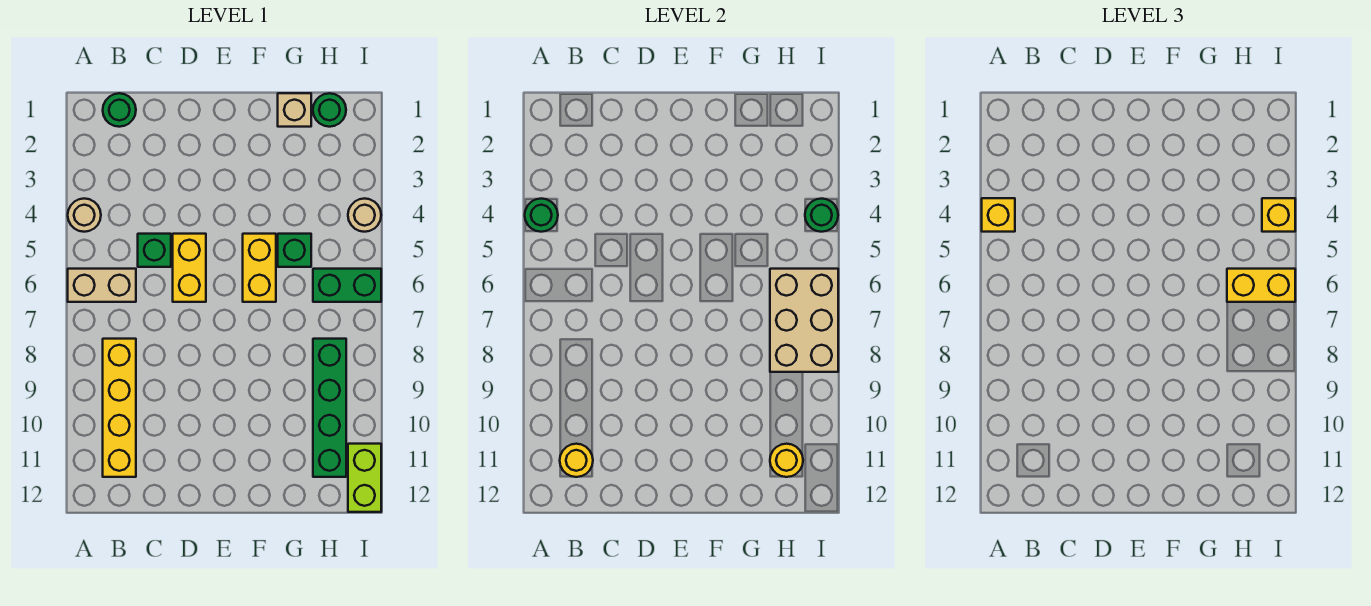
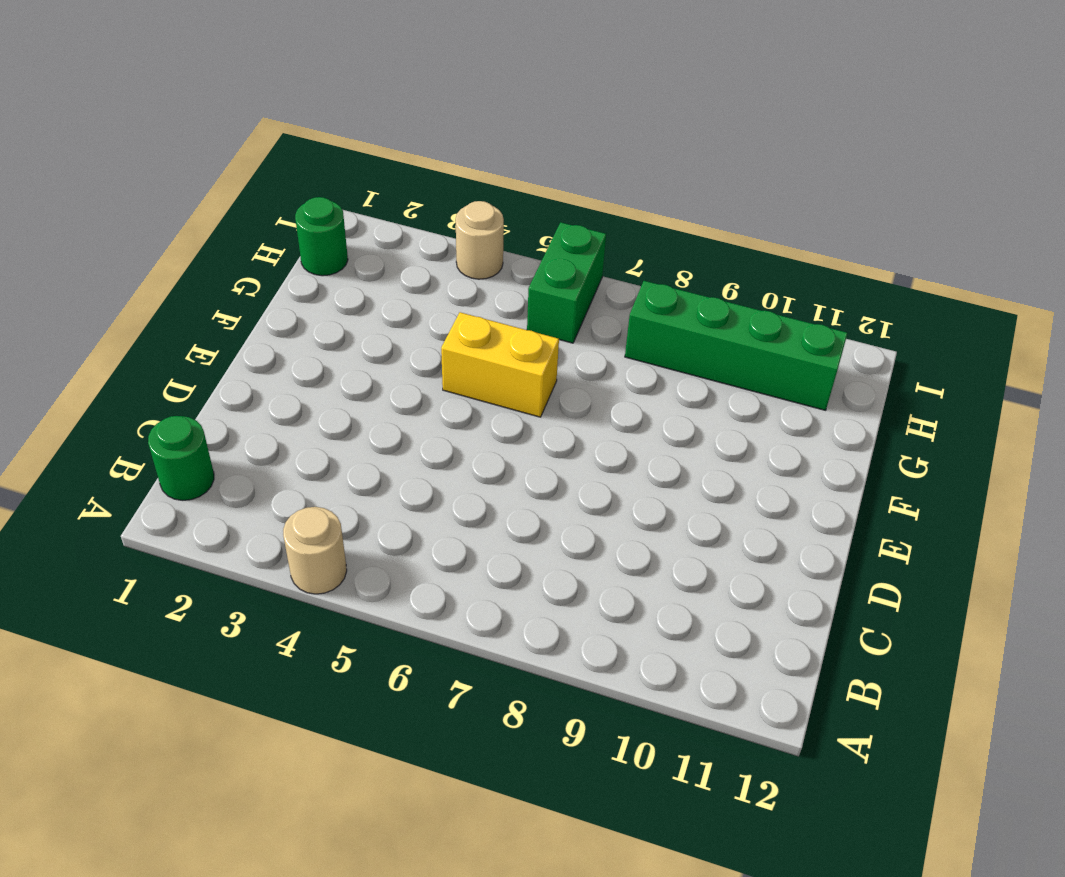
none -> tan 1x2 brick [68,269,136,302]
none -> yellow 1x4 brick [103,339,136,477]
none -> green 1x1 brick [138,234,171,267]

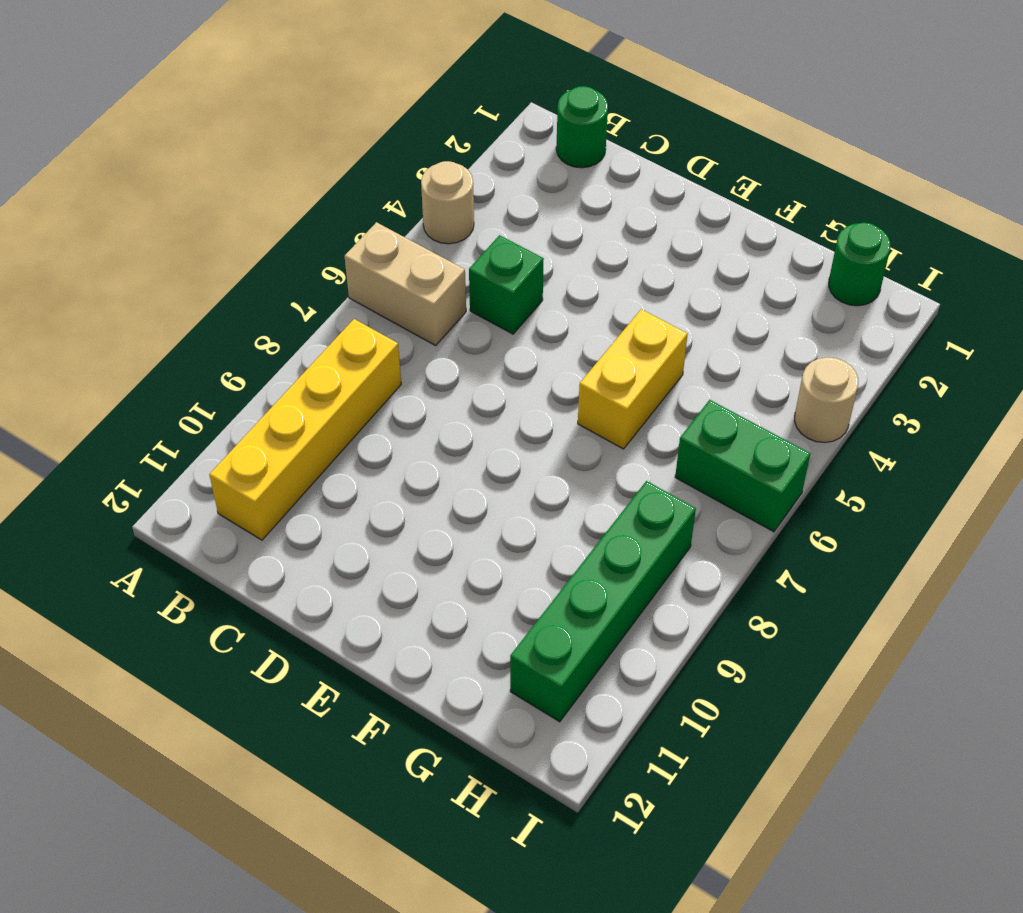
none -> yellow 1x2 brick [173,234,206,302]
none -> tan 1x1 brick [278,93,311,127]
none -> green 1x1 brick [278,234,311,267]

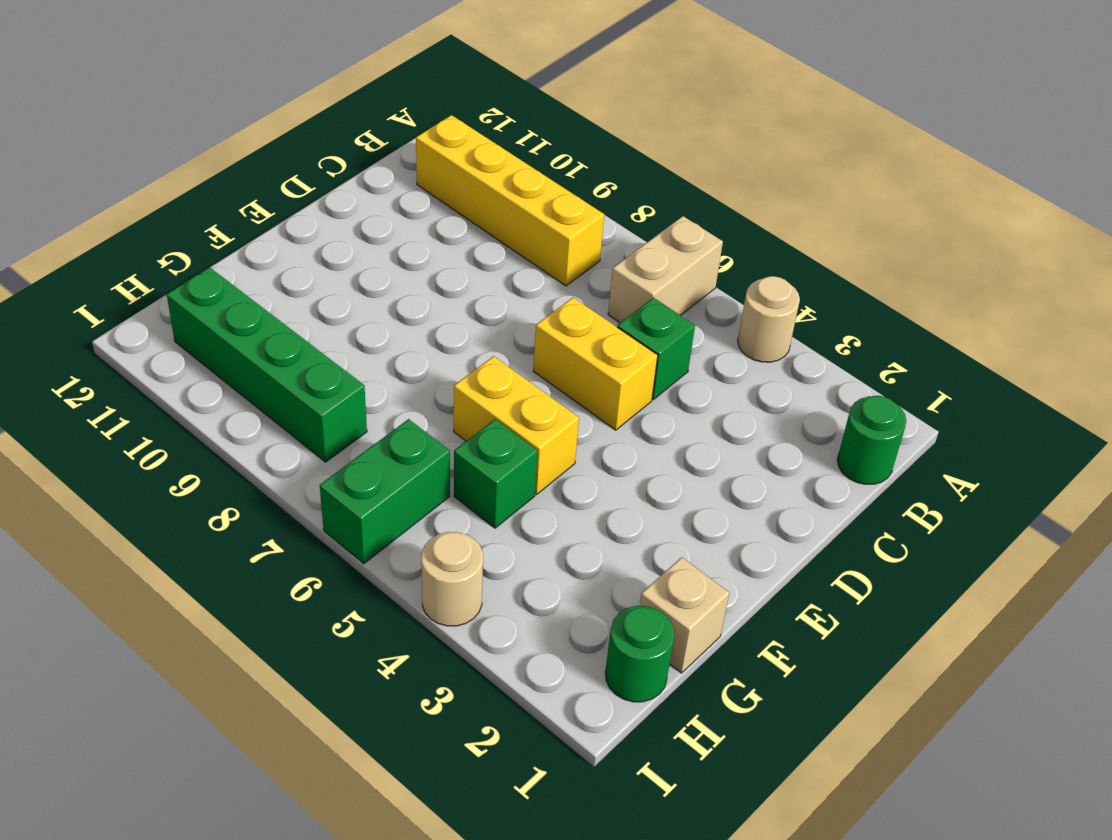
none -> lime 1x2 brick [348,444,381,512]
none -> green 1x1 round brick [525,199,558,232]
none -> yellow 1x1 round brick [560,444,593,477]

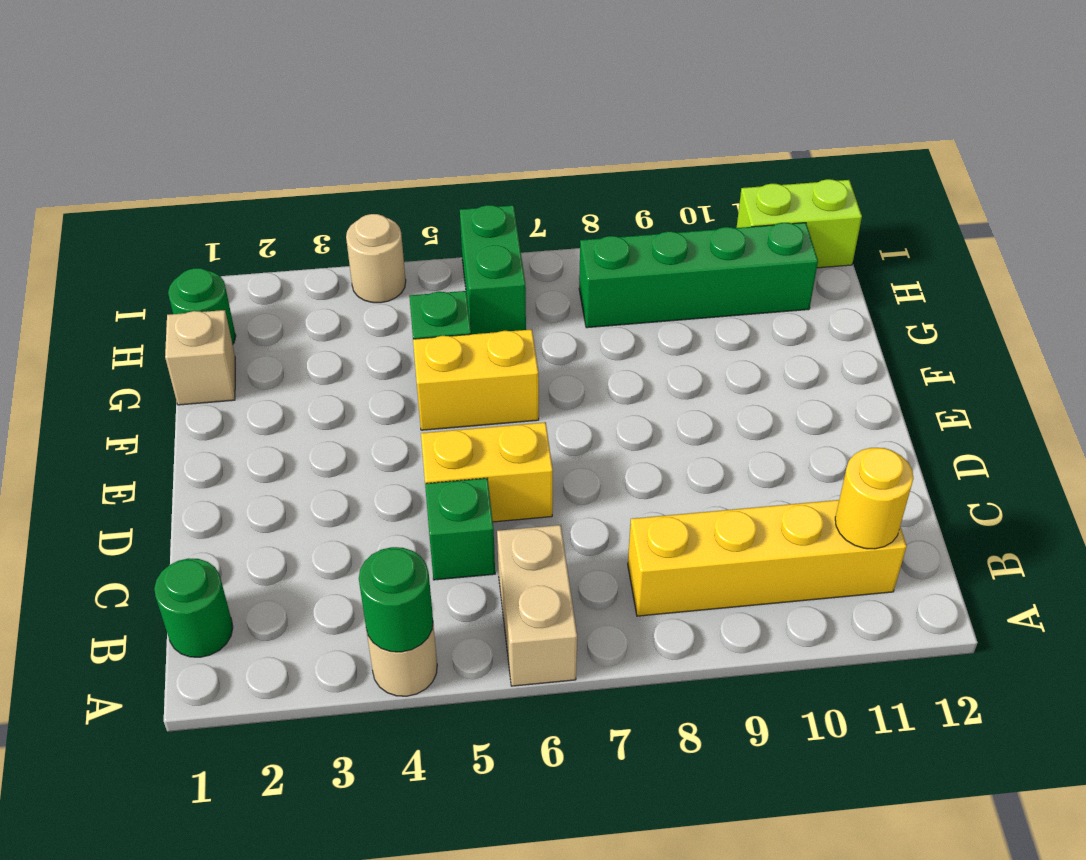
none -> tan 2x3 brick [770,269,838,372]
none -> yellow 1x1 round brick [770,444,803,477]
none -> green 1x1 round brick [805,199,838,232]

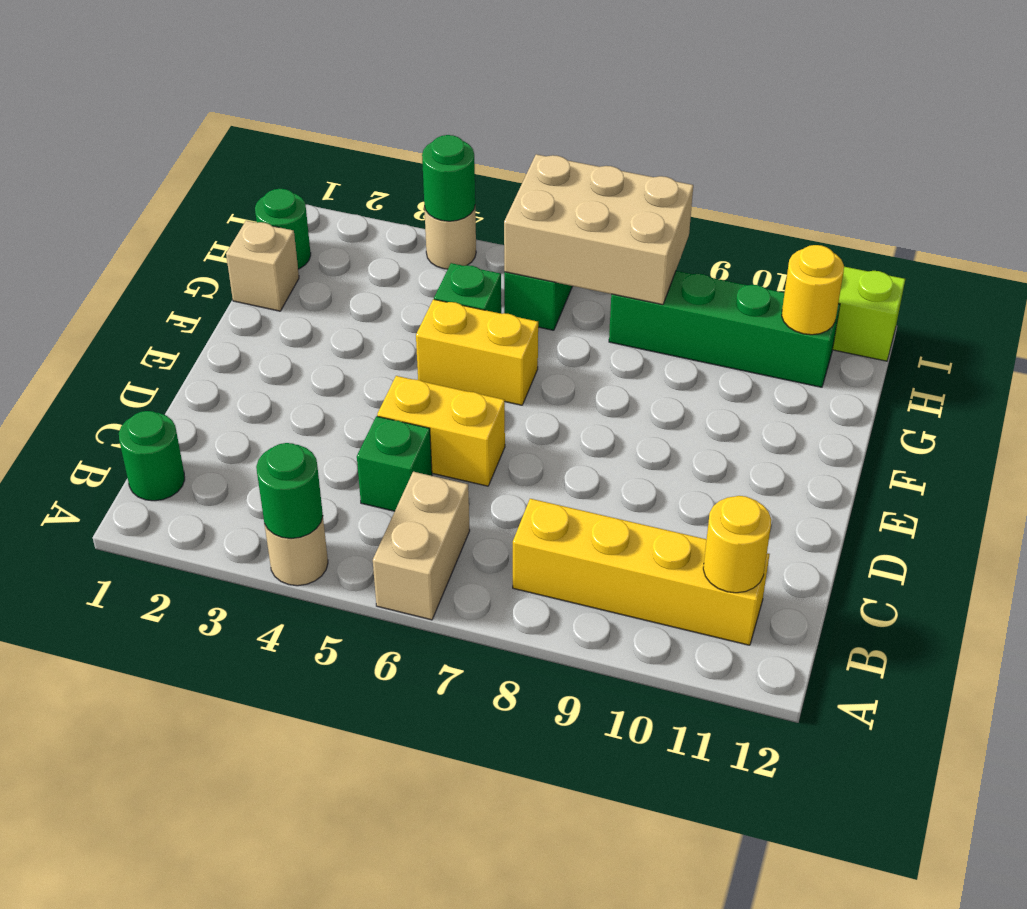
none -> yellow 1x1 brick [982,198,1015,232]
none -> yellow 1x2 brick [1227,269,1295,302]
none -> yellow 1x1 brick [1262,198,1295,232]

